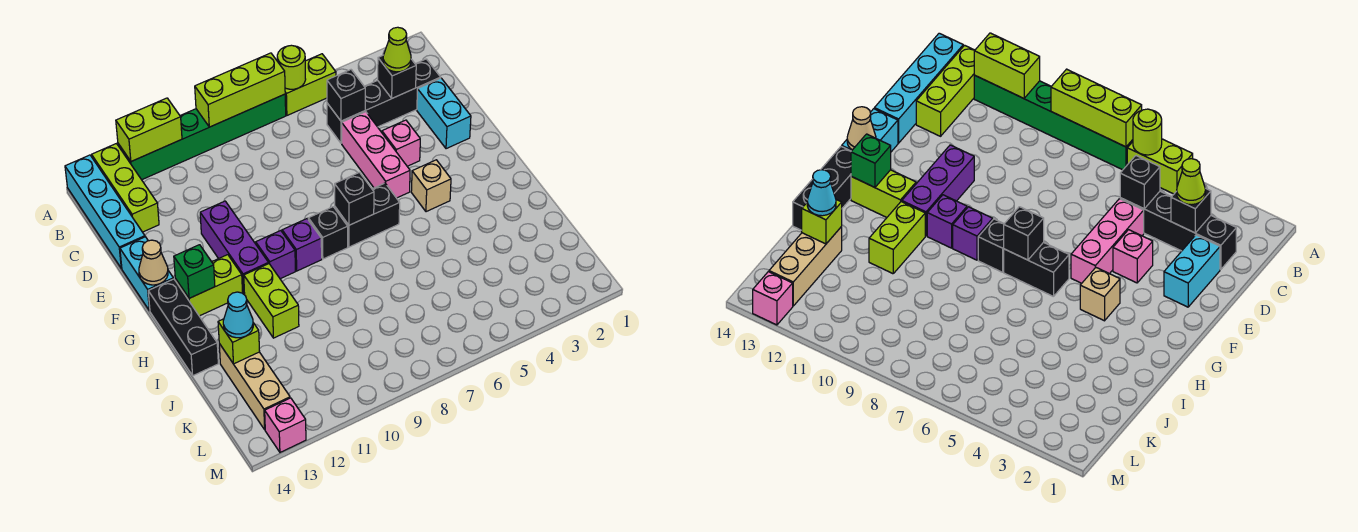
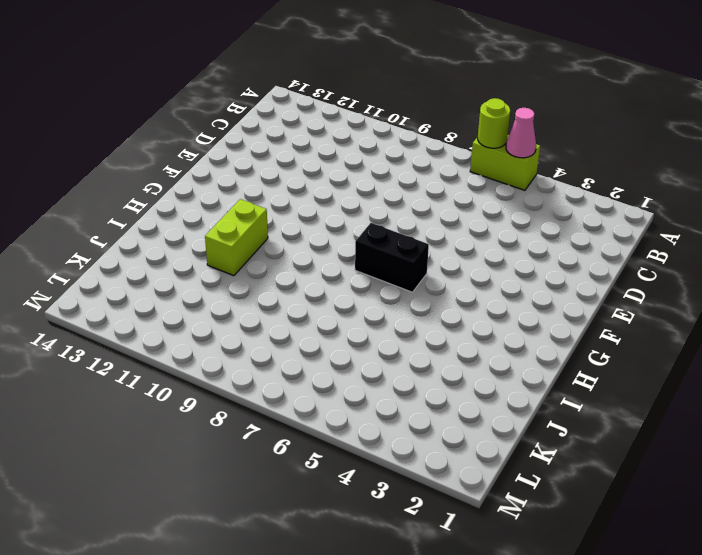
pink 1x1 cone [506,108,536,158] -> none
none -> green 1x6 brick [118,94,286,180]
none -> lime 1x3 brick [92,144,159,232]
none -> cyan 1x4 brick [65,155,145,268]
none -> black 1x4 brick [327,59,441,143]

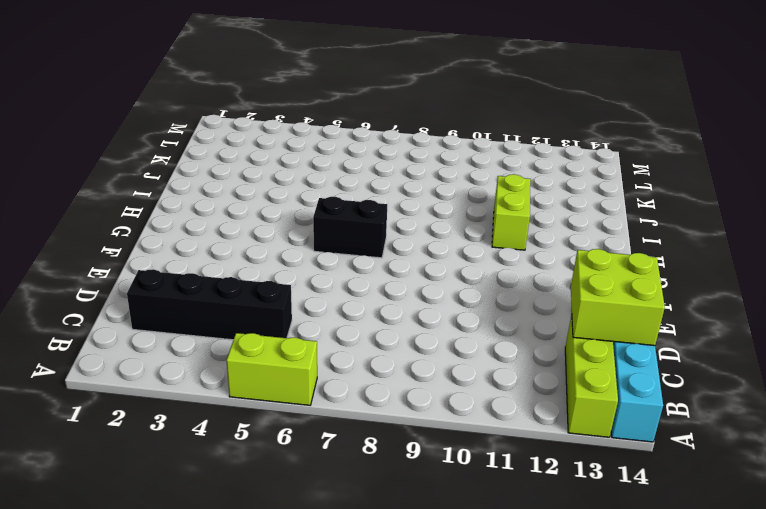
lime 2x2 brick [571,249,665,346] -> none
none -> green 1x6 brick [118,94,286,180]
none -> cyan 1x2 brick [417,78,471,149]
none -> pink 1x3 brick [342,112,410,198]
none -> pink 1x1 brick [382,120,420,166]

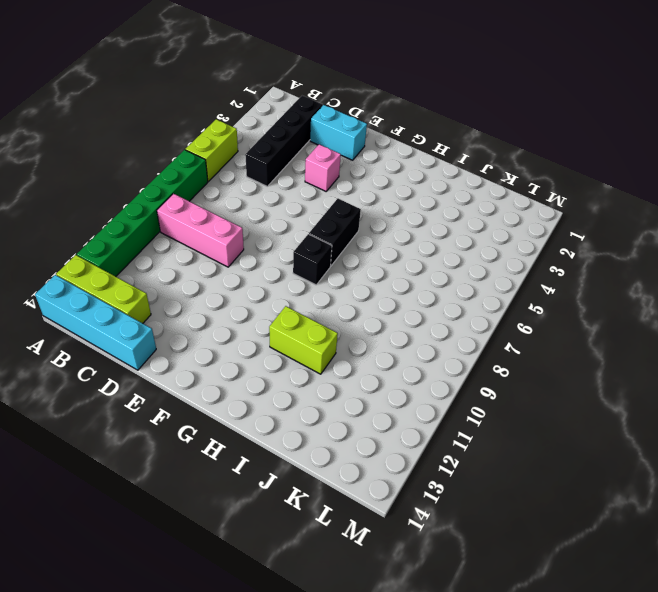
pink 1x3 brick [157,194,244,267] -> pink 1x3 brick moved to [342,112,410,198]
none -> purple 1x3 brick [200,201,269,295]
none -> cyan 1x2 brick [120,237,173,311]
none -> tan 1x1 brick [411,160,451,212]
none -> purple 1x1 brick [282,219,322,271]

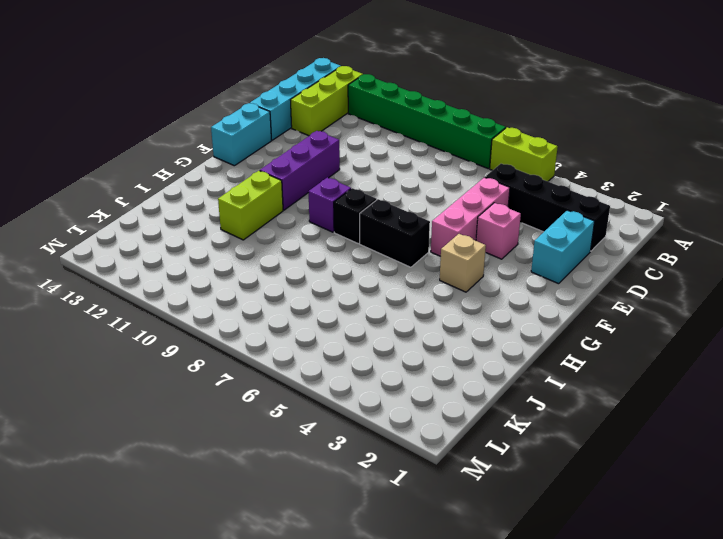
none -> purple 1x1 brick [256,231,295,279]
none -> lime 1x2 brick [175,255,243,316]
none -> black 1x3 brick [148,279,218,376]
none -> tan 1x3 brick [219,344,290,430]

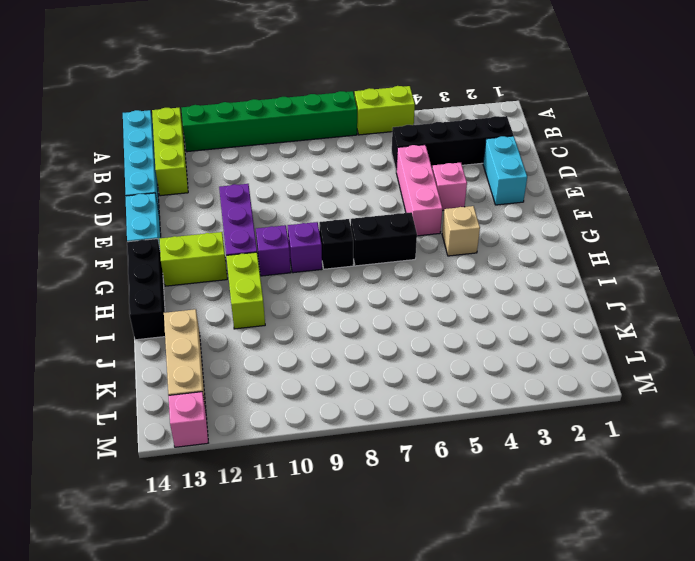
none -> lime 1x1 round brick [277,45,306,89]
none -> lime 1x3 brick [195,53,285,127]
none -> lime 1x2 brick [116,98,182,161]
none -> black 1x1 brick [378,55,416,98]

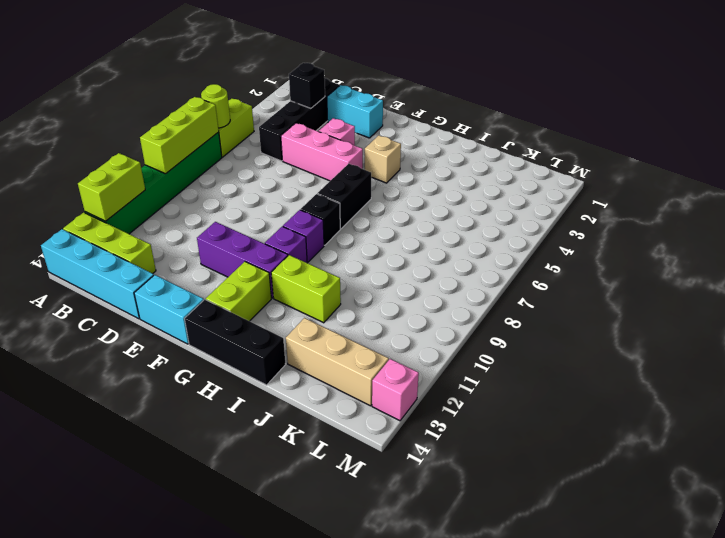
none -> black 1x1 brick [327,70,365,121]
none -> tan 1x1 cone [139,240,168,285]
none -> black 1x1 brick [335,172,374,225]
none -> green 1x1 brick [174,245,215,298]

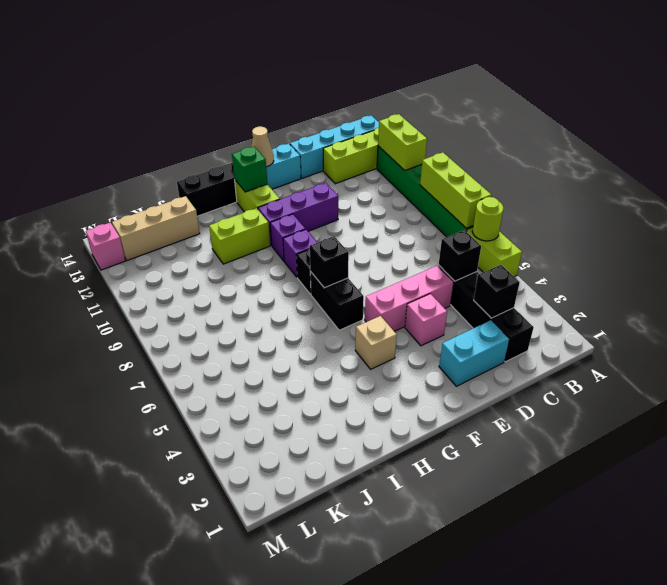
none -> lime 1x1 brick [218,319,260,364]
none -> lime 1x1 cone [383,27,411,72]
none -> cyan 1x1 cone [223,292,253,338]

